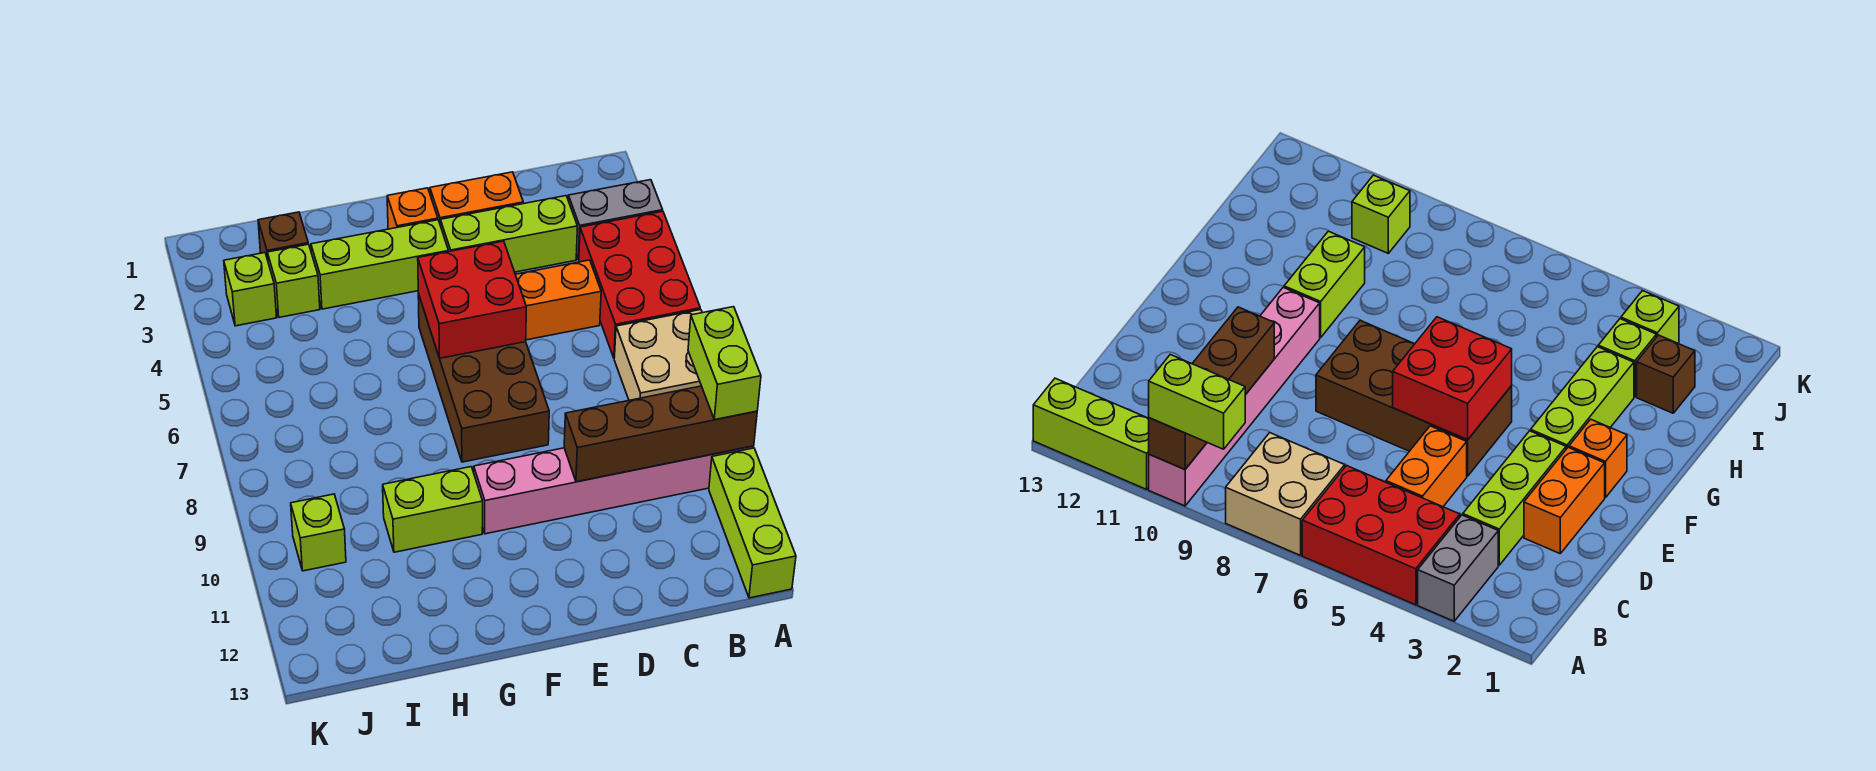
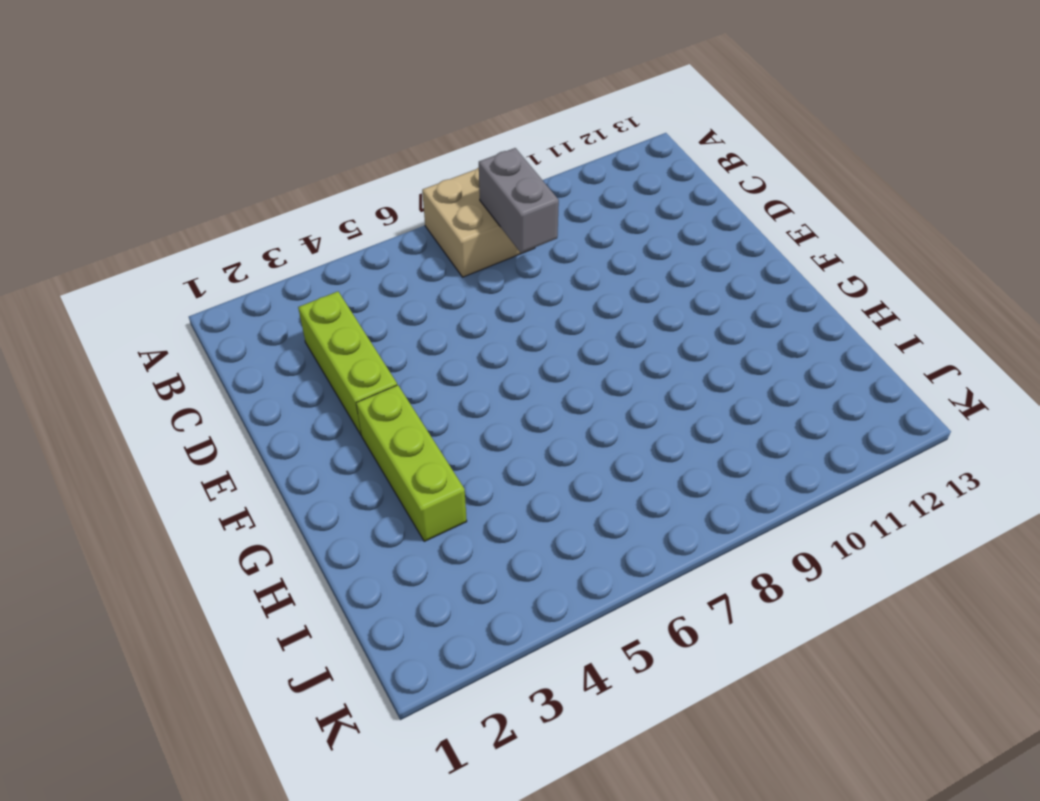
grey 1x2 brick [479,148,559,253] -> grey 1x2 brick moved to [568,180,663,260]
none -> red 2x3 brick [579,211,700,358]
none -> pink 1x6 brick [474,446,754,534]
none -> lime 1x3 brick [709,448,796,598]

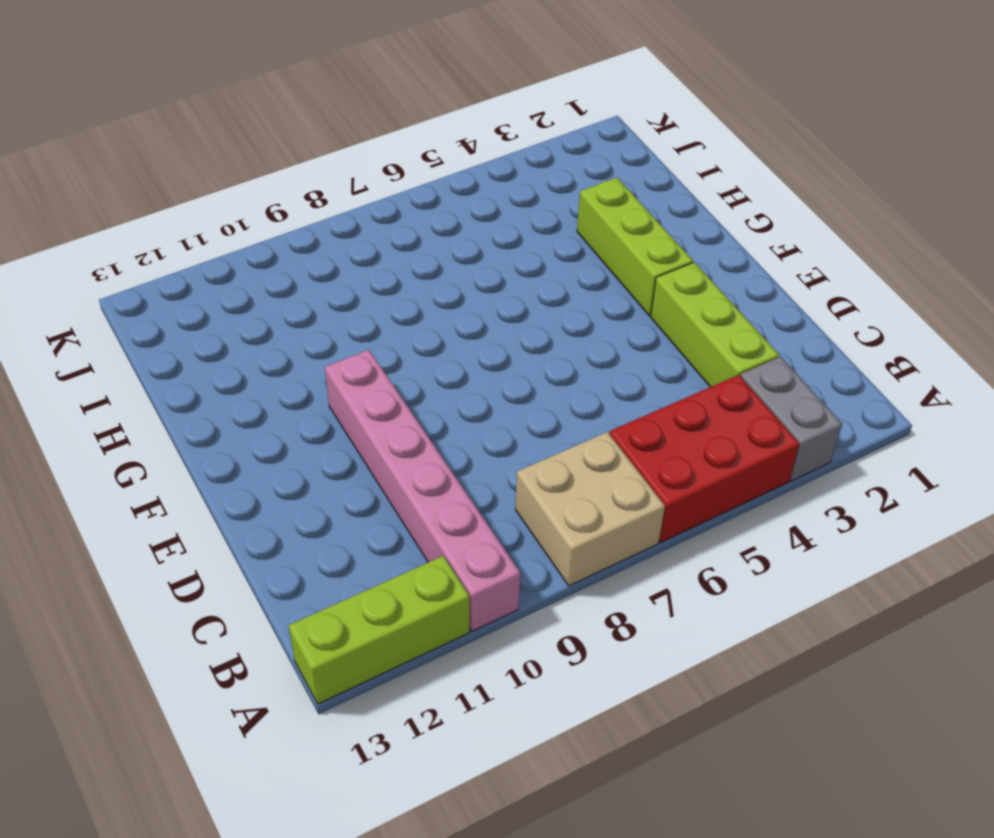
none -> orange 1x2 brick [515,260,601,340]
none -> orange 1x2 brick [430,172,523,226]
none -> brown 2x4 brick [418,294,549,462]

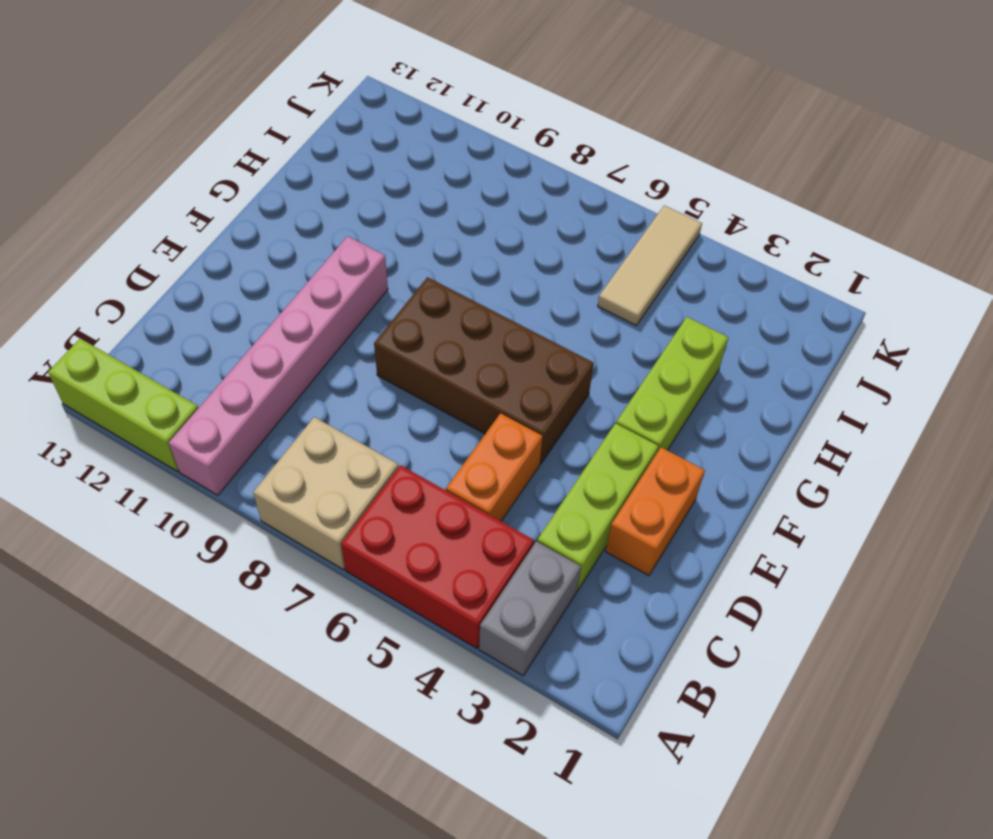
tan 1x3 tile [598,205,702,325] -> none
none -> orange 1x1 brick [387,188,438,229]
none -> lime 1x2 brick [383,467,483,552]
none -> brown 1x1 brick [258,212,308,260]

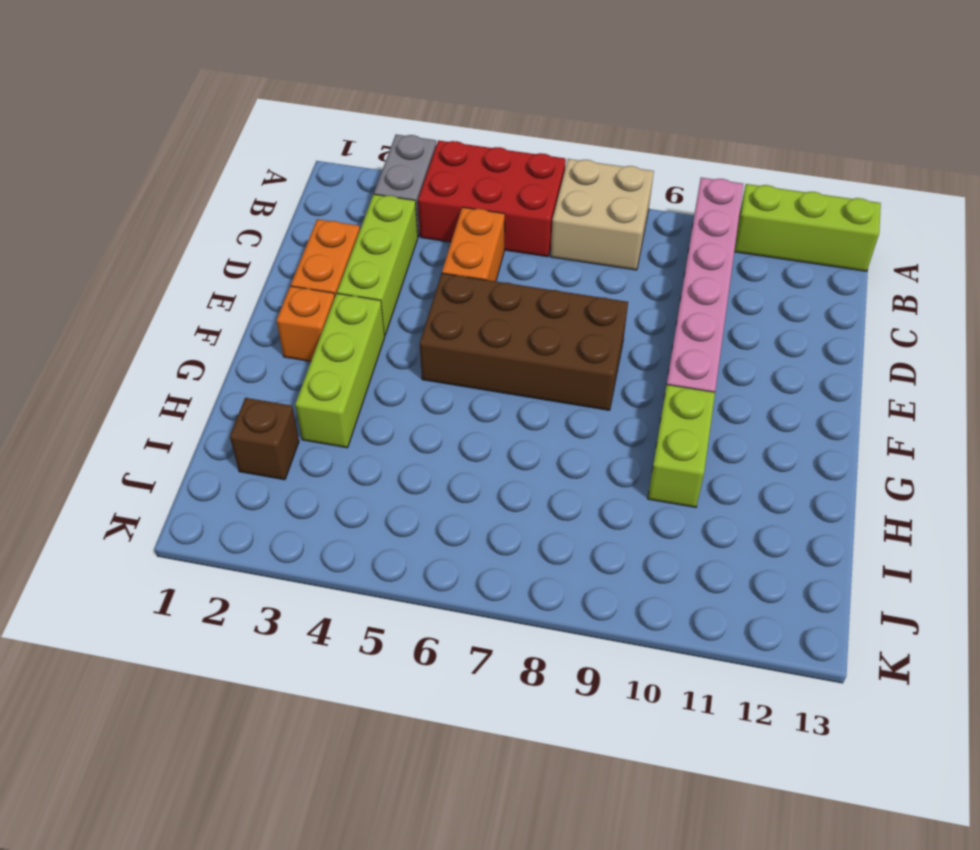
none -> lime 1x1 brick [267,244,320,317]
none -> lime 1x1 brick [224,253,277,326]
none -> lime 1x1 brick [291,494,346,571]

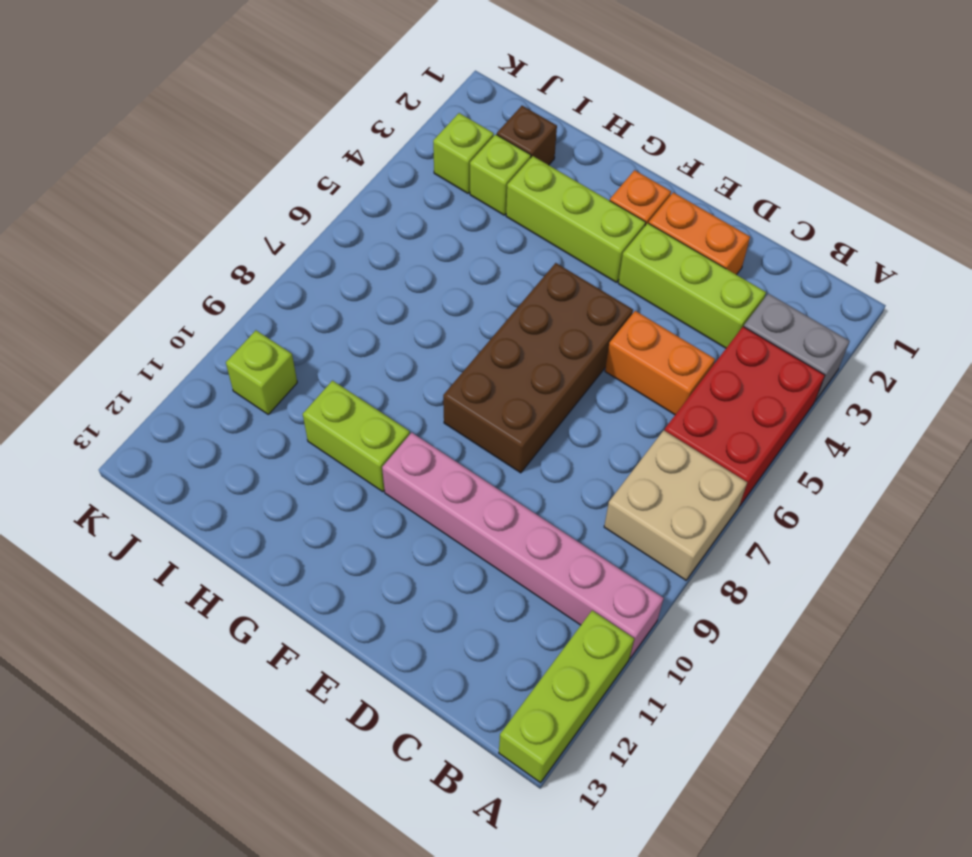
none -> brown 1x4 brick [564,386,757,482]
none -> red 2x2 brick [418,241,526,359]
none -> lime 1x2 brick [688,307,761,420]

